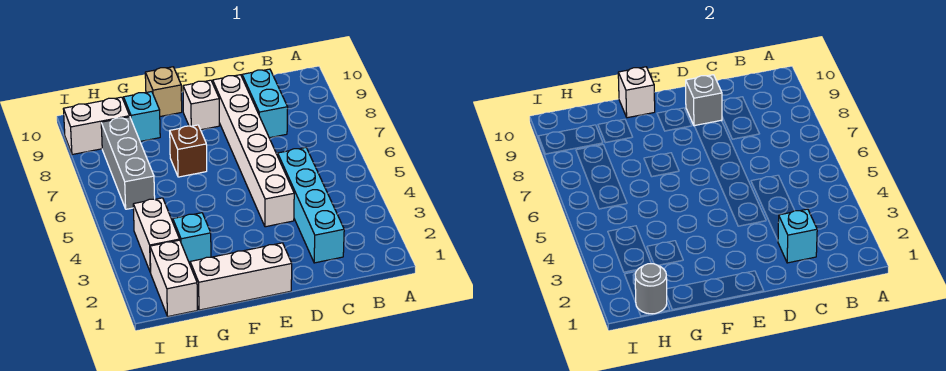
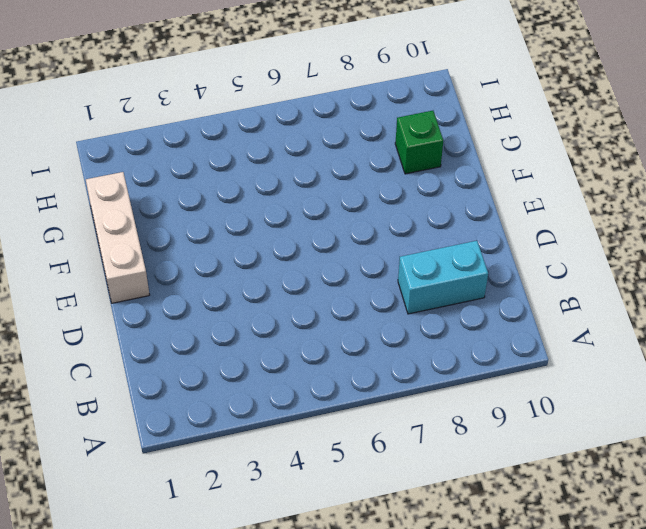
green 1x1 brick [395,111,443,174] -> cyan 1x1 brick [124,92,160,141]
none -> cyan 1x4 brick [278,148,344,263]
none -> white 1x6 brick [213,75,294,227]
none -> white 1x1 brick [183,80,219,130]

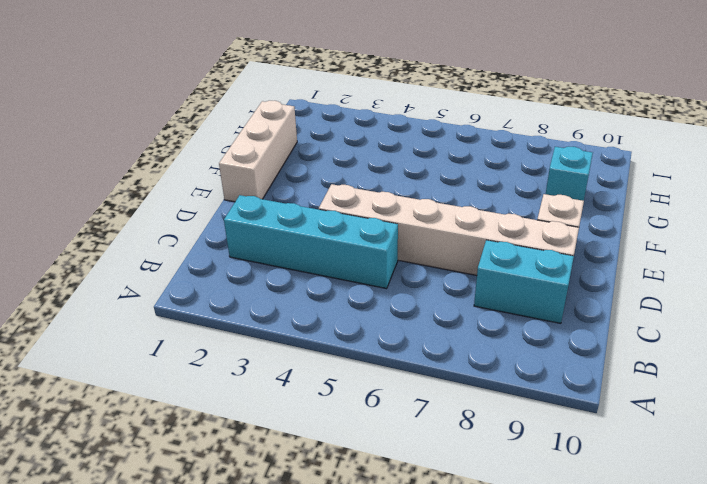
none -> brown 1x1 brick [170,125,207,177]
none -> tan 1x1 brick [145,67,182,117]
none -> cyan 1x1 brick [173,213,211,264]

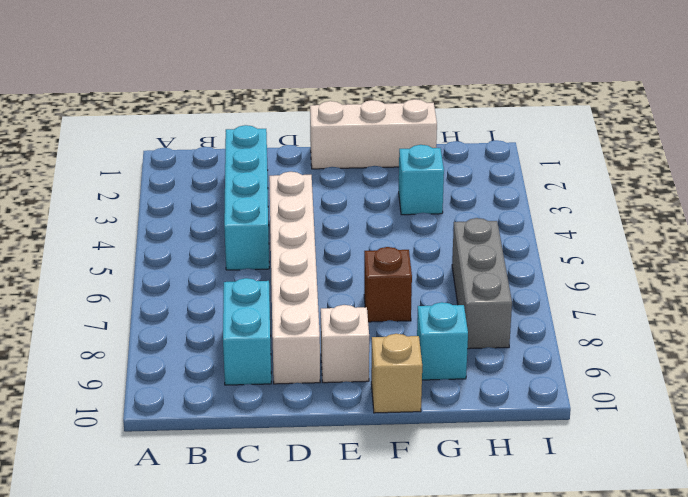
none -> white 1x2 brick [150,240,197,316]
none -> white 1x2 brick [133,198,180,273]
none -> white 1x2 brick [63,97,130,155]

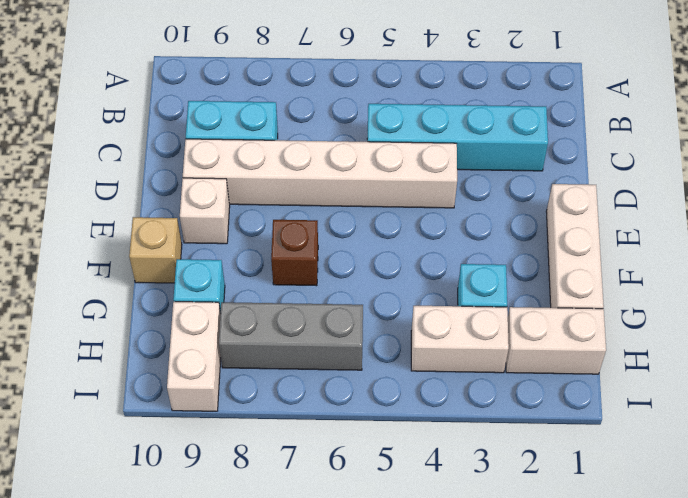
none -> cyan 1x1 brick [778,209,817,263]
none -> grey 1x1 brick [686,75,722,126]
none -> white 1x1 brick [618,67,655,118]

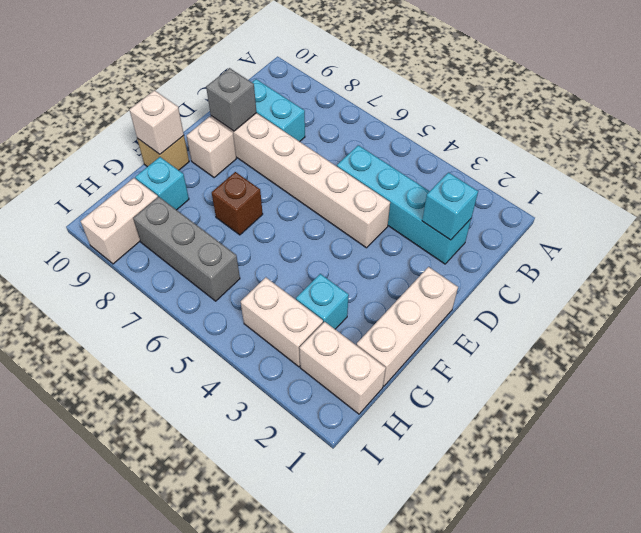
none -> grey 1x1 round brick [635,264,667,314]

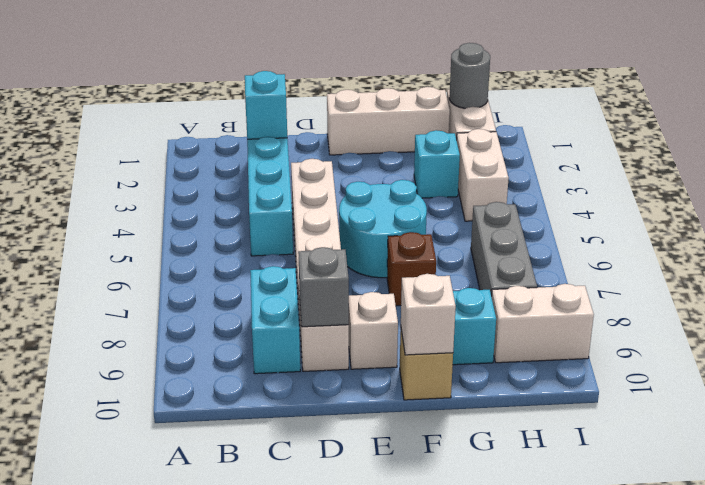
cyan 2x2 round brick [339,180,427,278] -> none

